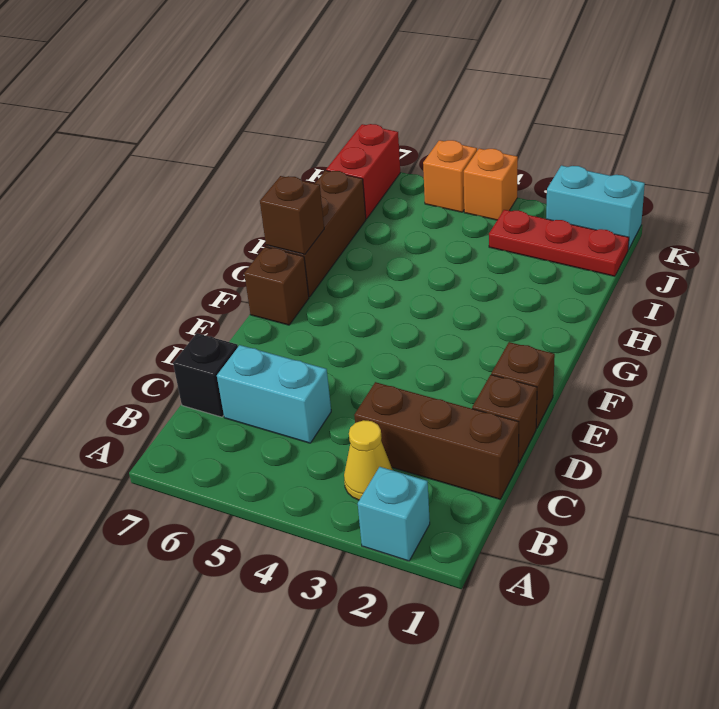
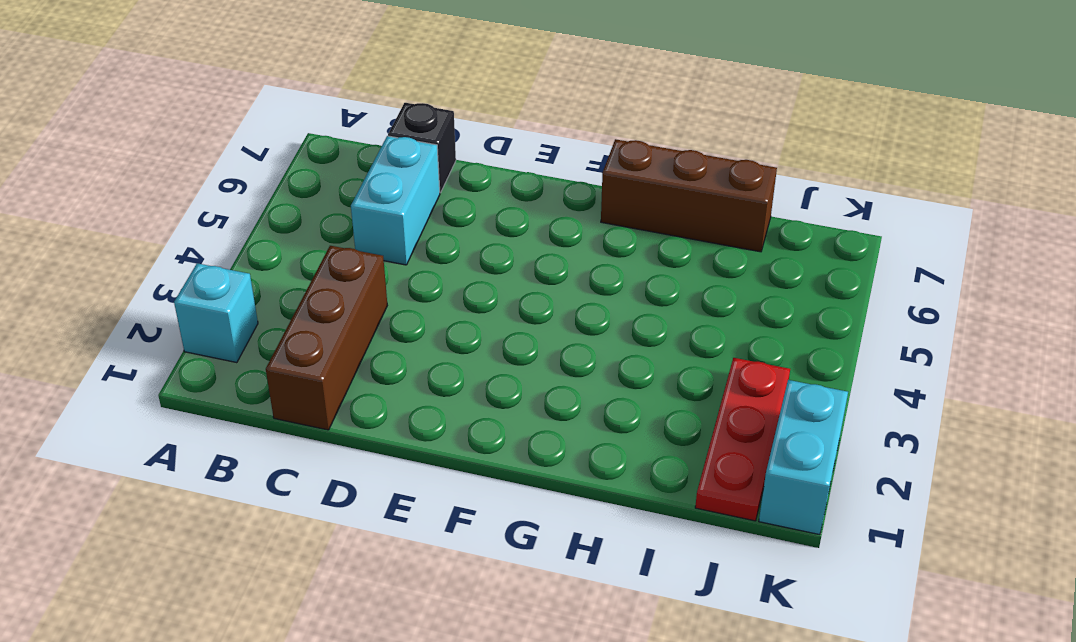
none -> yellow 1x1 cone [344,420,393,500]
none -> brown 1x1 brick [472,375,537,463]
none -> brown 1x1 brick [491,342,555,429]

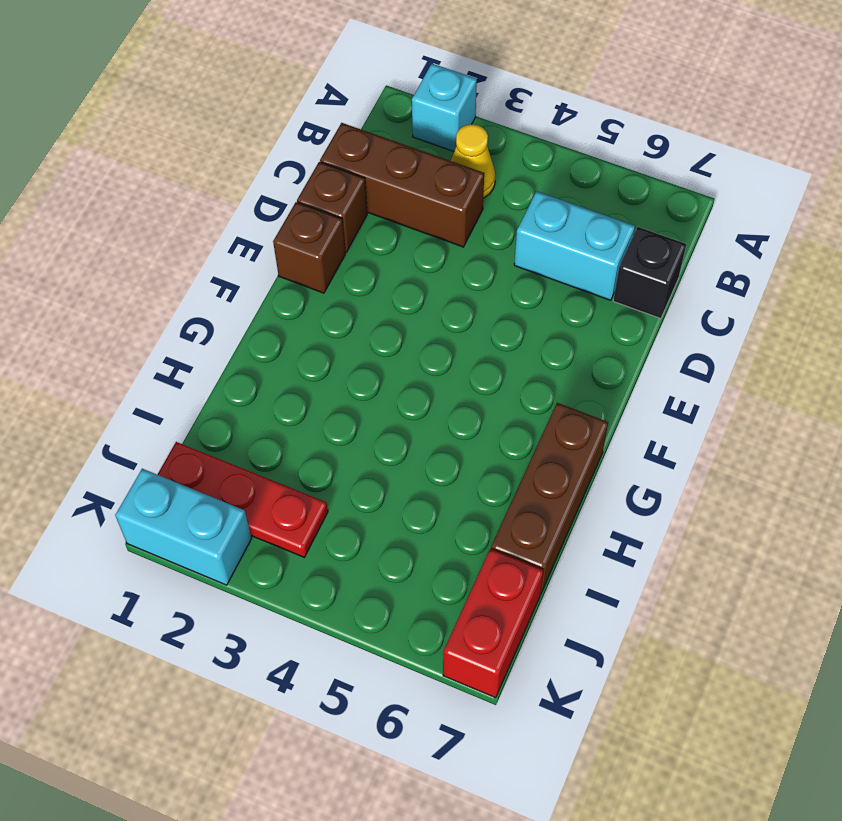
none -> brown 1x1 brick [244,247,309,325]
none -> orange 1x1 brick [464,149,518,220]
none -> orange 1x1 brick [423,140,477,212]

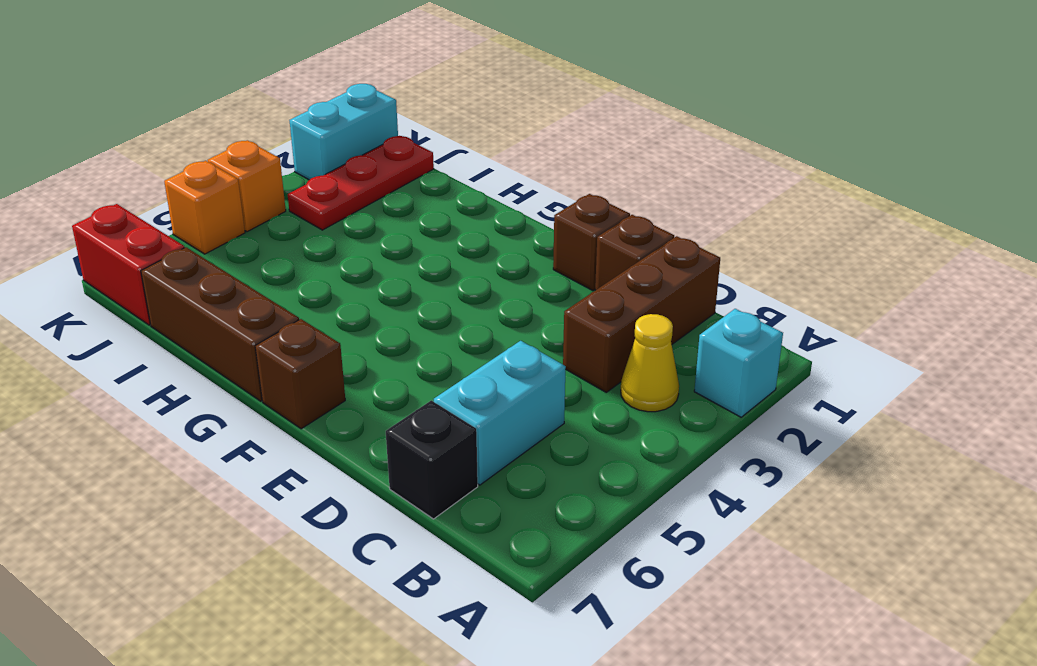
none -> brown 1x1 brick [260,176,324,254]

